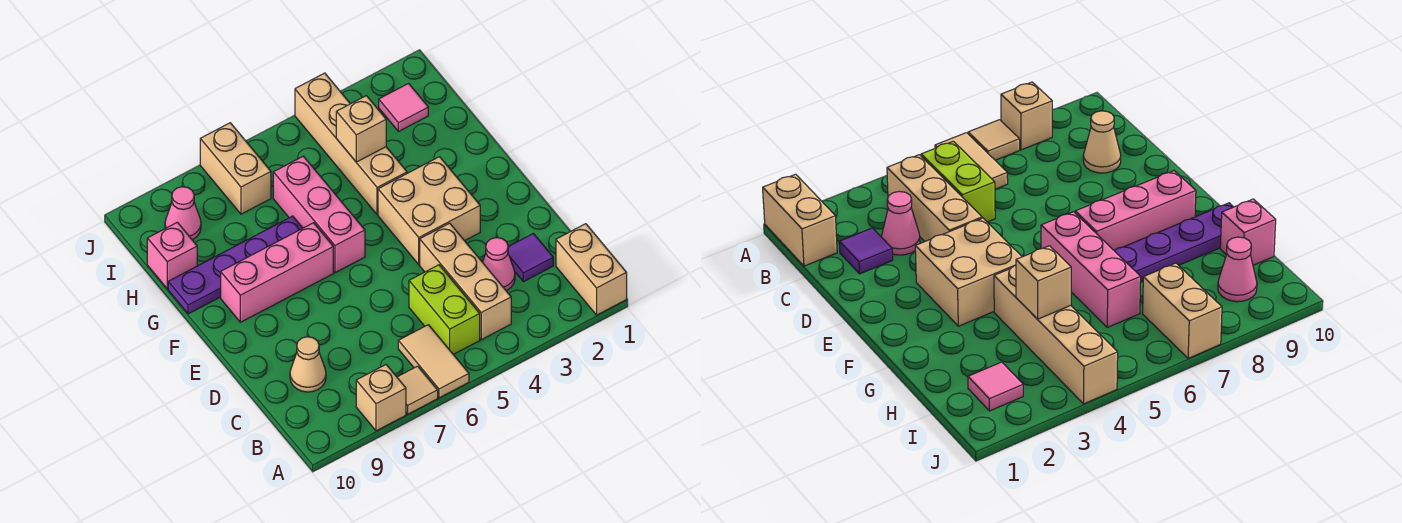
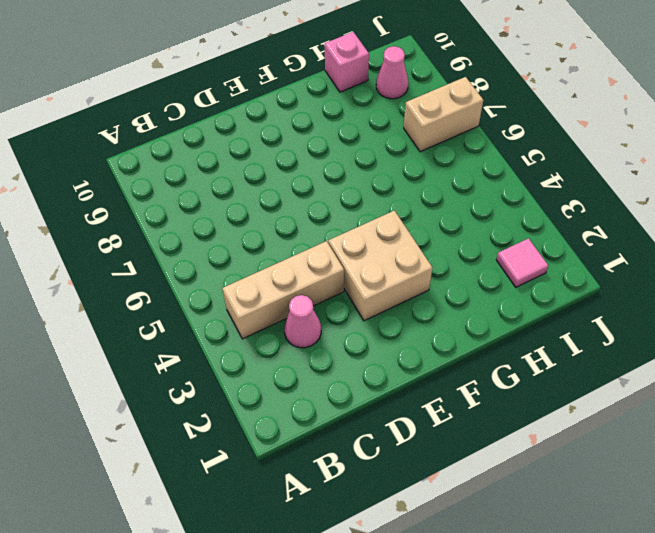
none -> tan 1x2 brick [556,224,627,315]
none -> tan 1x2 tile [398,325,469,398]
none -> tan 1x1 tile [397,366,438,414]

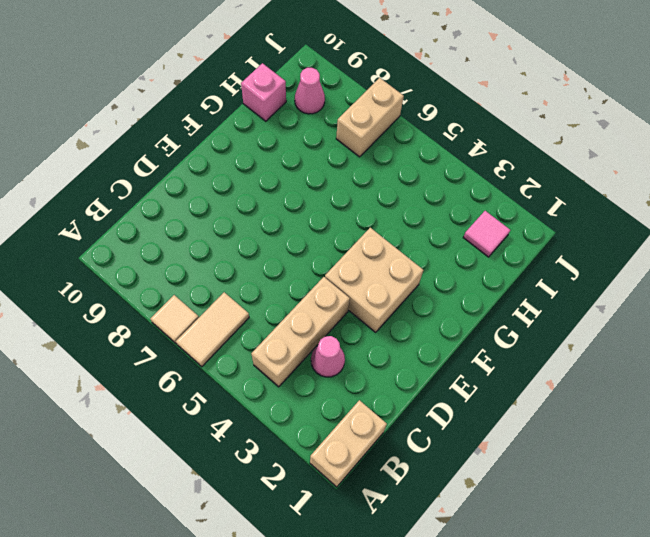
none -> tan 1x1 brick [356,365,406,431]
none -> lime 1x2 brick [409,265,480,354]
none -> purple 1x1 tile [508,234,553,282]

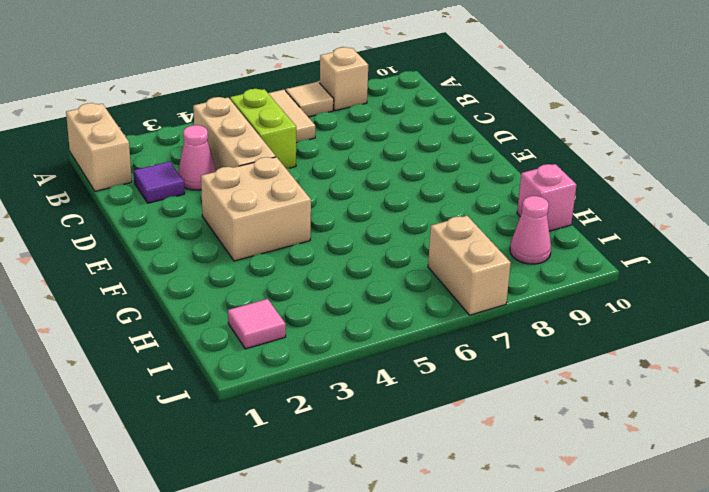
none -> tan 1x1 cone [290,337,326,392]
none -> pink 1x3 brick [273,156,365,273]
none -> pink 1x3 brick [221,223,333,322]

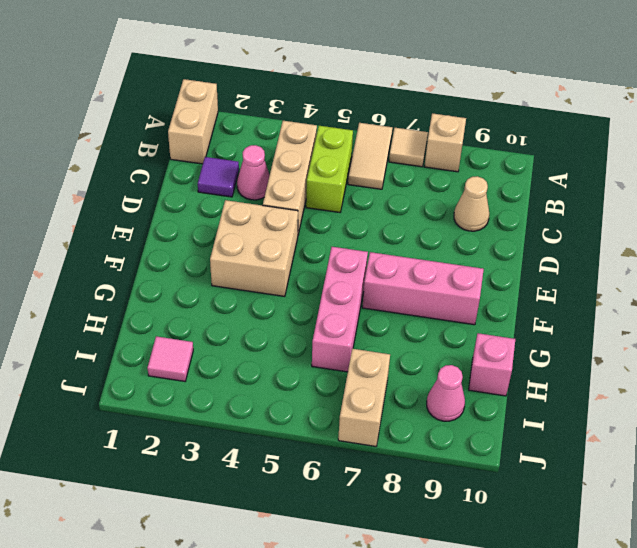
none -> tan 1x4 brick [295,73,407,215]
none -> purple 1x4 plate [168,216,302,314]
none -> tan 1x1 brick [336,96,386,162]

